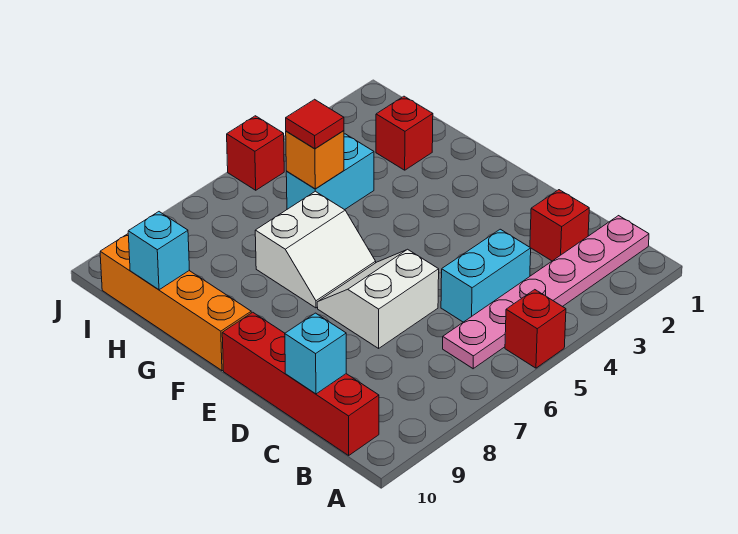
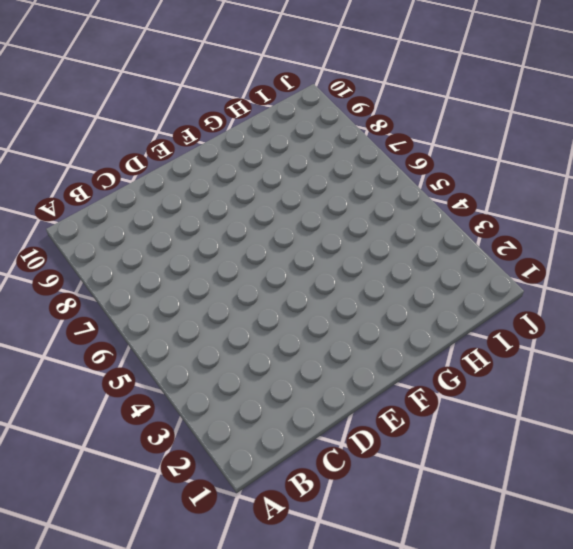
none -> red 1x1 brick [505,290,566,368]
none -> pink 1x6 plate [443,216,649,369]
none -> red 1x4 brick [222,312,379,455]

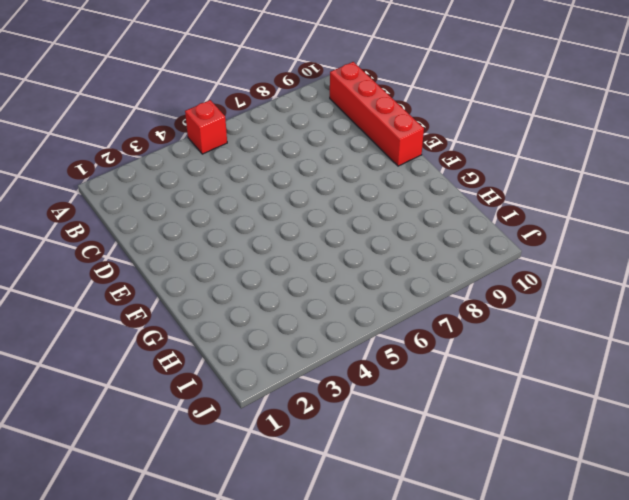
none -> pink 1x6 plate [443,216,649,369]
none -> red 1x1 brick [530,190,589,261]
none -> cyan 1x2 brick [441,229,531,322]

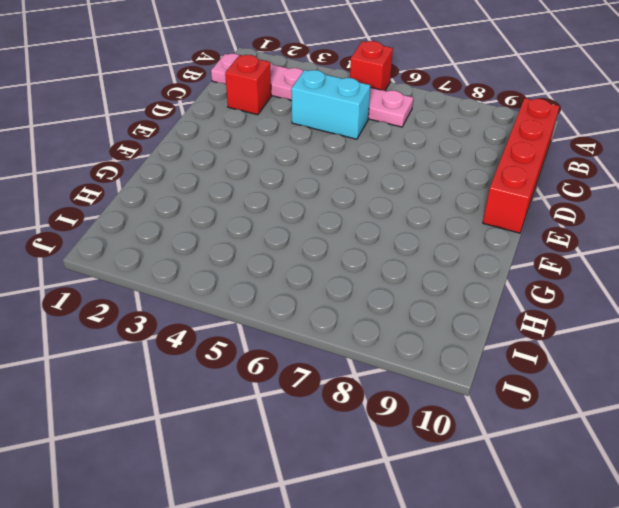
none -> white 2x2 slope [317,249,439,348]
none -> white 2x2 slope [255,191,376,308]
none -> orange 1x4 brick [100,234,251,371]

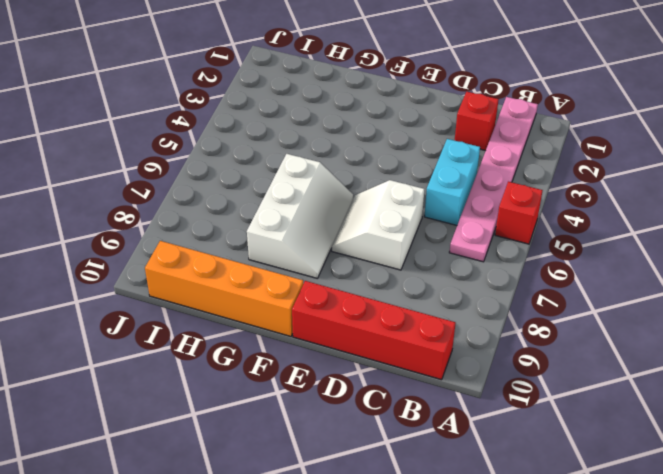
white 2x3 slope [247,154,353,278] -> white 2x2 slope [255,191,376,308]
none -> red 1x1 brick [376,96,433,170]
none -> cyan 1x2 brick [286,134,374,210]
none -> red 1x1 brick [227,116,284,190]

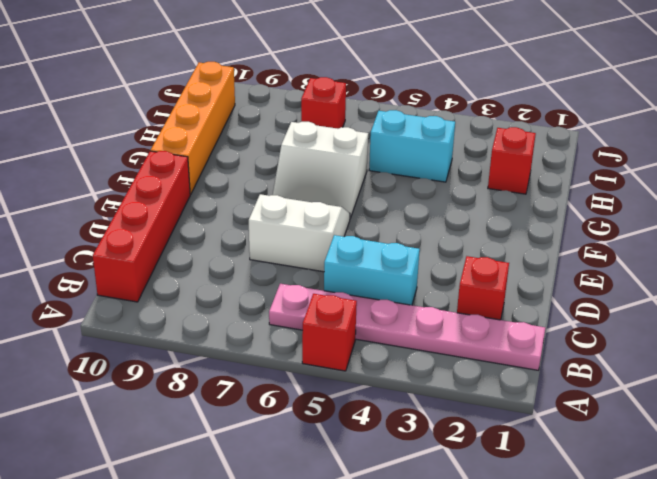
red 1x1 brick [301,77,346,129] -> red 1x1 brick moved to [227,116,284,190]
none -> cyan 1x1 brick [285,313,346,394]
none -> orange 1x1 brick [286,131,344,189]
none -> cyan 1x1 brick [128,212,189,290]

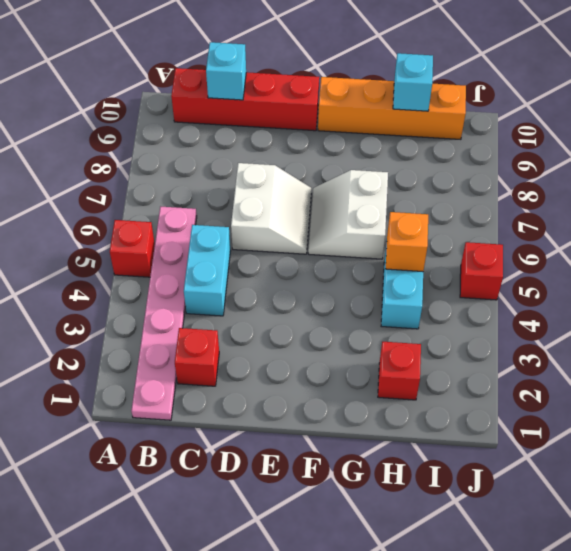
none -> red 1x1 tile [286,99,344,149]

